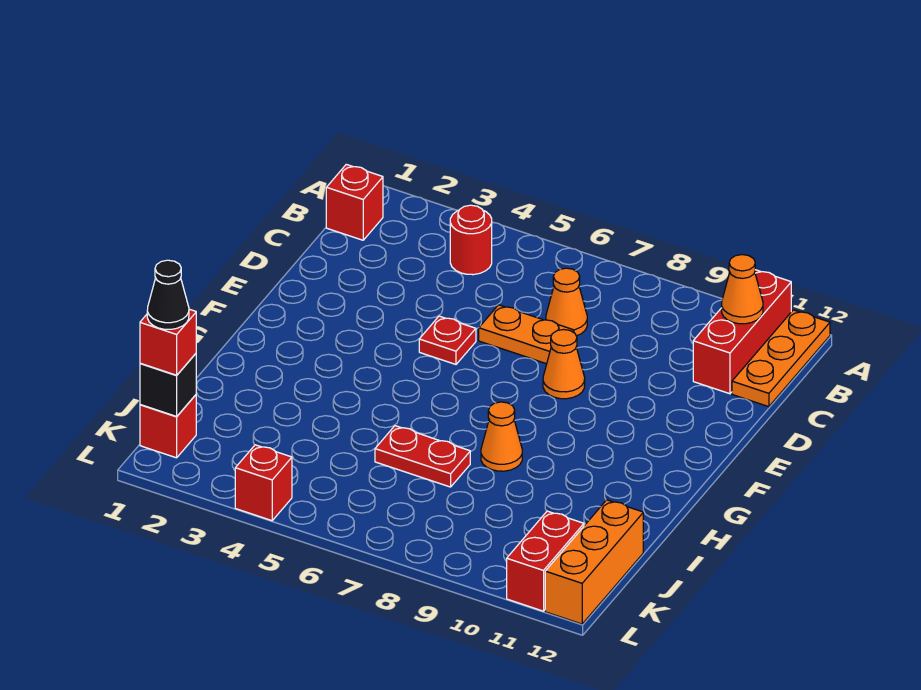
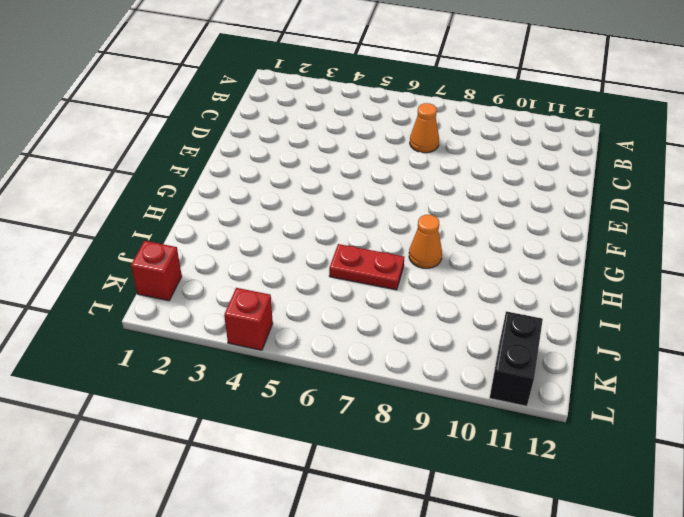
black 1x2 brick [490,311,543,406] -> red 1x2 brick [507,511,584,611]
none -> red 1x3 brick [693,270,791,394]
none -> orange 1x3 plate [732,310,830,407]
none -> red 1x1 brick [326,164,383,240]

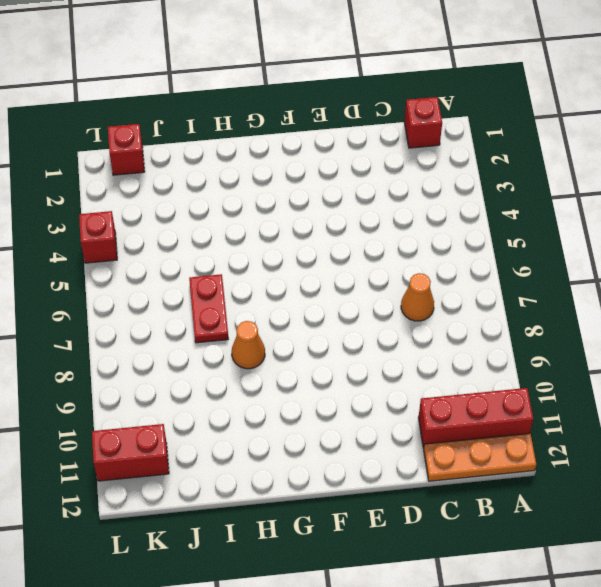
none -> red 1x1 round brick [450,205,492,275]
none -> orange 1x2 plate [479,305,574,364]
none -> red 1x1 plate [419,316,476,364]

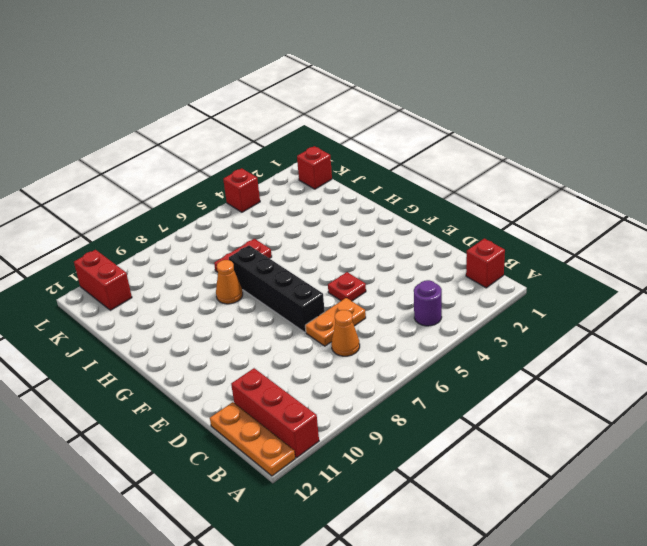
purple 1x1 round brick [414,280,442,326] -> red 1x1 round brick [450,205,492,275]
black 1x4 brick [229,245,325,332] -> none
none -> orange 1x1 cone [543,330,585,399]
none -> orange 1x3 brick [545,500,643,624]
none -> orange 1x1 cone [722,255,763,324]

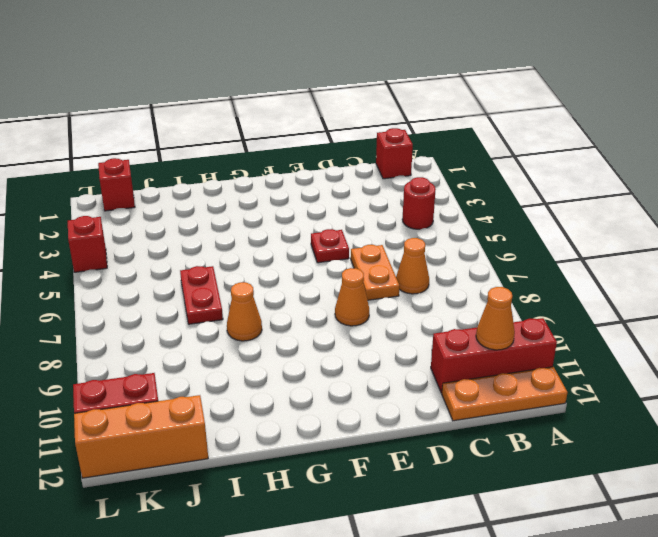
none -> black 1x1 brick [140,354,196,416]
none -> red 1x1 brick [140,309,196,375]
none -> black 1x1 cone [147,260,189,329]

